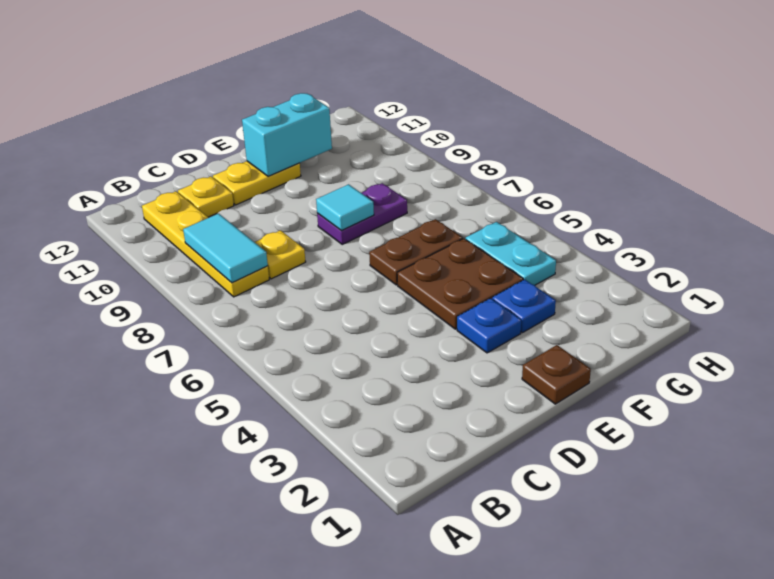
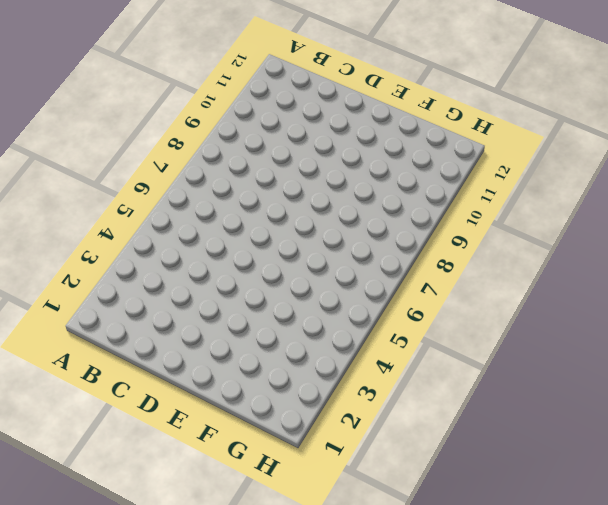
none -> yellow 1x4 plate [142,191,269,297]
none -> yellow 1x1 plate [255,230,306,279]
none -> yellow 1x1 plate [178,177,234,217]

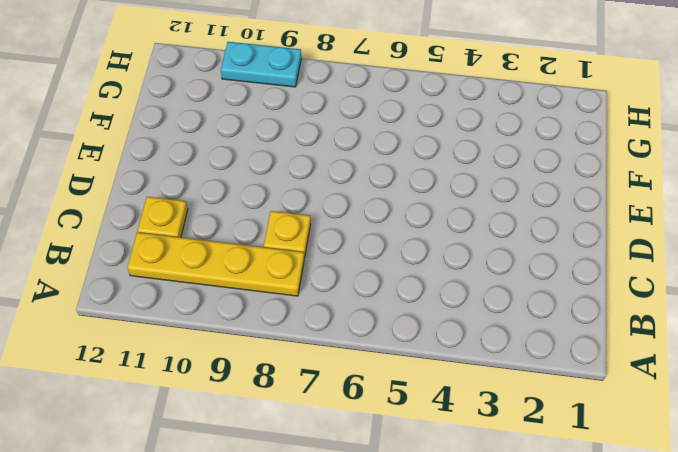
cyan 1x2 plate [221,42,301,87] -> cyan 1x2 plate moved to [466,222,556,285]
none -> yellow 1x2 plate [213,161,301,205]
none -> brown 1x1 plate [522,345,591,404]
none -> blue 1x1 plate [457,298,521,353]

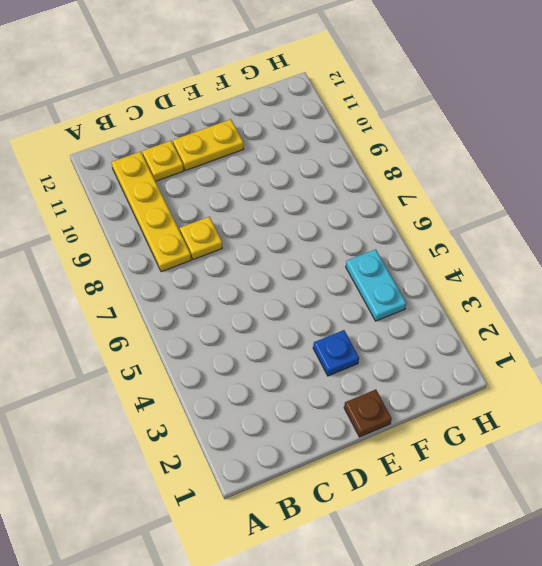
none -> brown 2x2 plate [397,239,523,329]
none -> brown 1x2 plate [369,219,463,285]
none -> purple 1x2 plate [317,183,407,244]

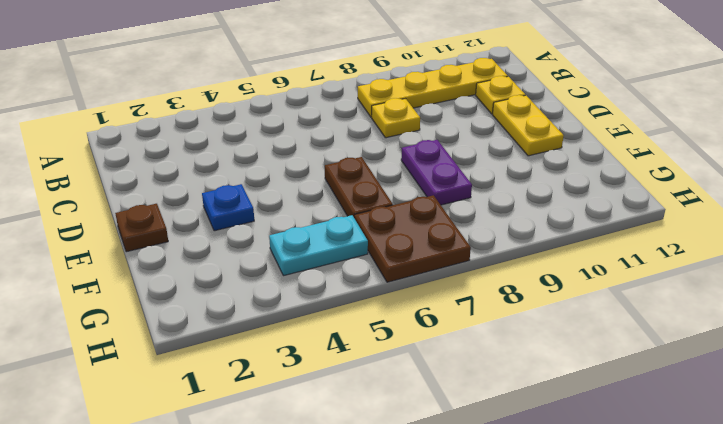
brown 2x2 plate [354,195,471,282] -> brown 2x2 plate moved to [397,239,523,329]
none -> blue 1x1 plate [492,279,556,333]
none -> cyan 1x2 tile [183,214,268,283]
none -> cyan 1x1 tile [316,184,374,230]

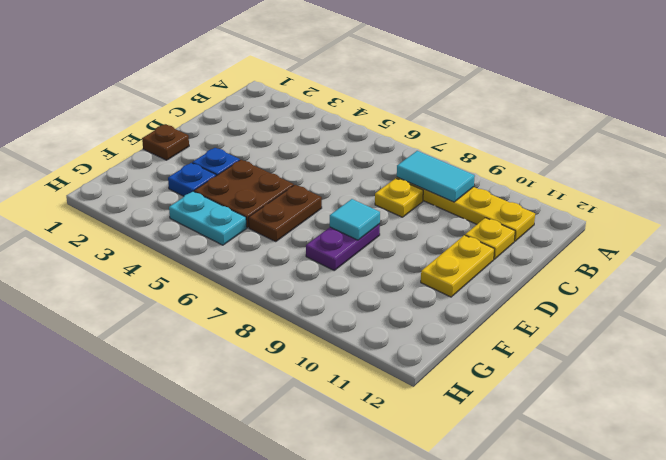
none -> cyan 1x2 brick [242,93,332,176]

